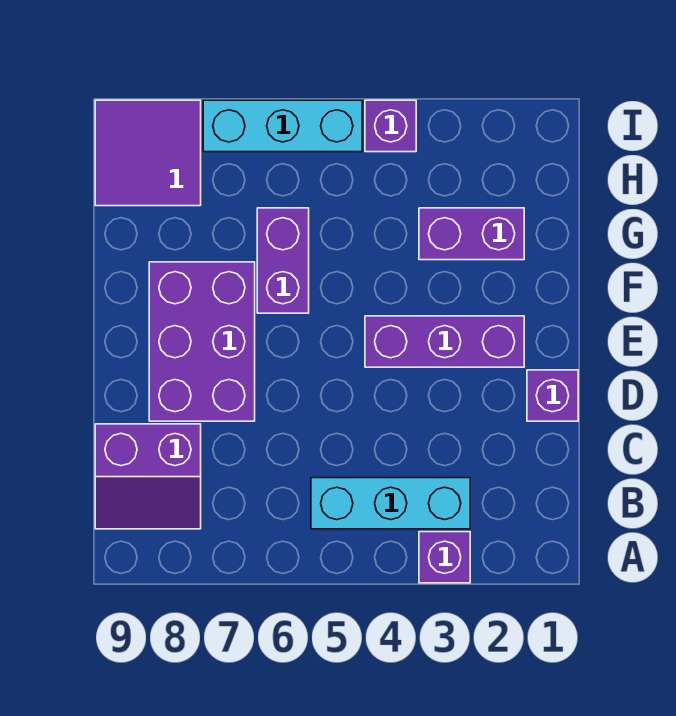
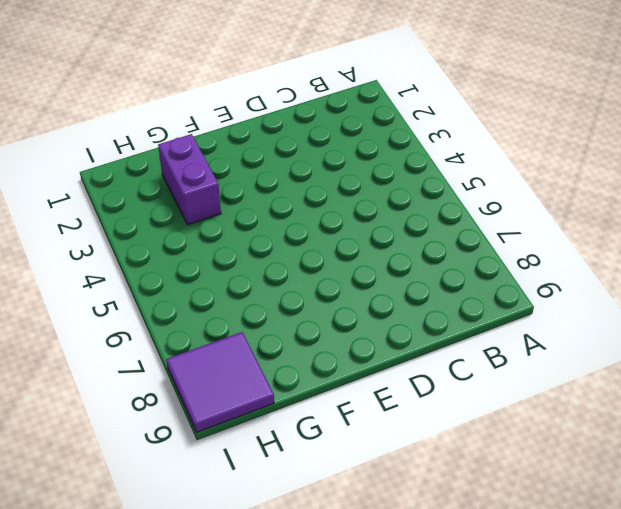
none -> purple 1x1 brick [419,532,470,583]
none -> cyan 1x3 brick [311,478,470,529]

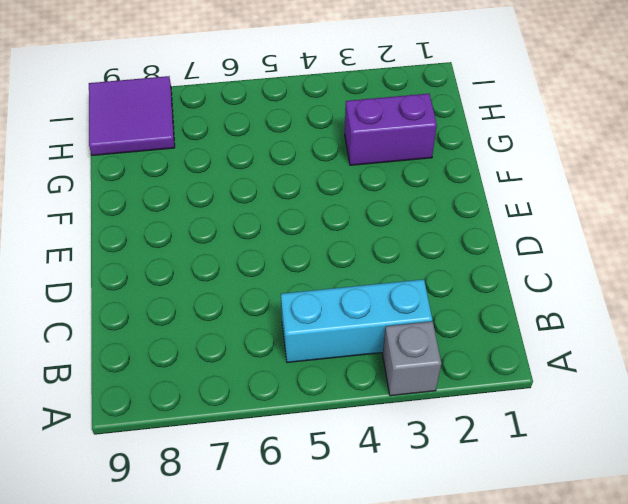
grey 1x1 brick [383,321,441,396] -> purple 1x1 brick [419,532,470,583]
none -> purple 2x2 slope [95,424,201,529]
none -> purple 1x1 brick [527,370,578,421]

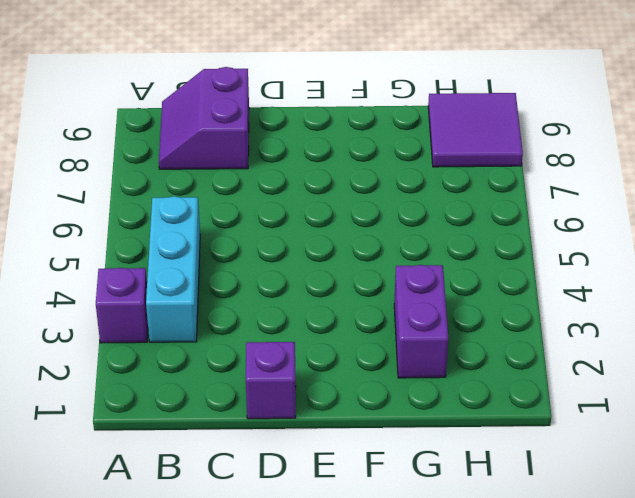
none -> purple 2x3 brick [149,262,255,421]
none -> purple 1x3 brick [365,316,524,367]

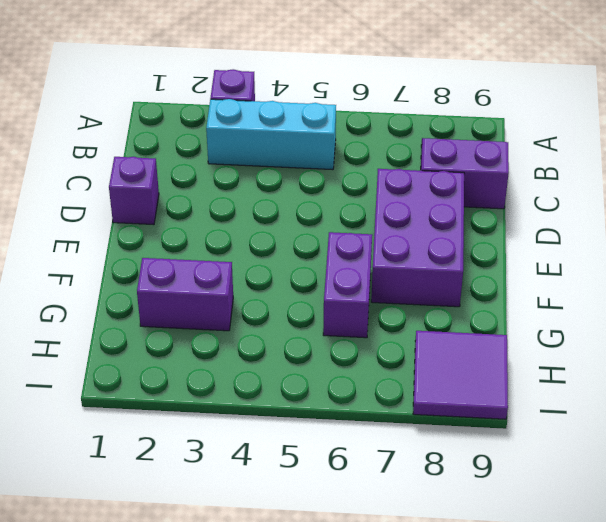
none -> purple 1x3 brick [365,316,524,367]
none -> purple 1x1 brick [365,100,416,152]

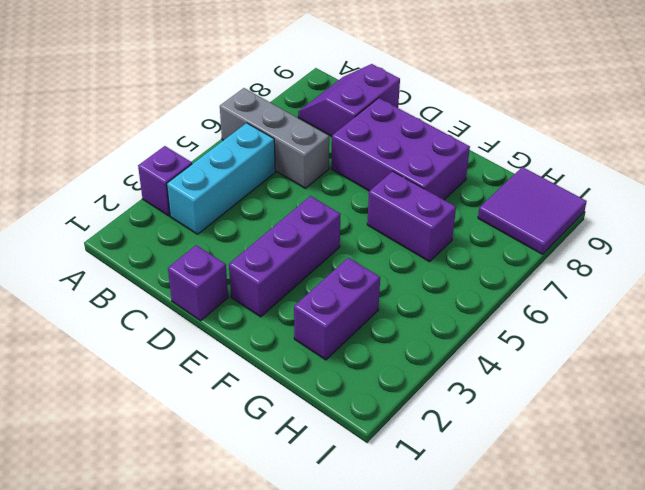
grey 1x3 brick [220,88,329,188] -> none
none -> purple 1x1 brick [365,100,416,152]
none -> cyan 1x3 brick [203,100,362,152]

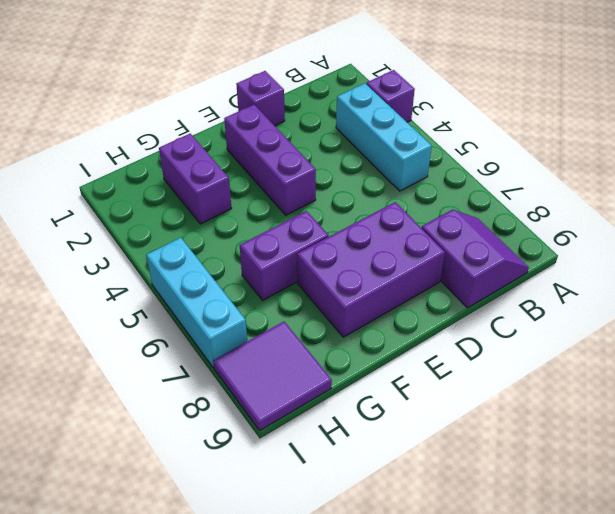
none -> purple 1x1 brick [365,100,416,152]

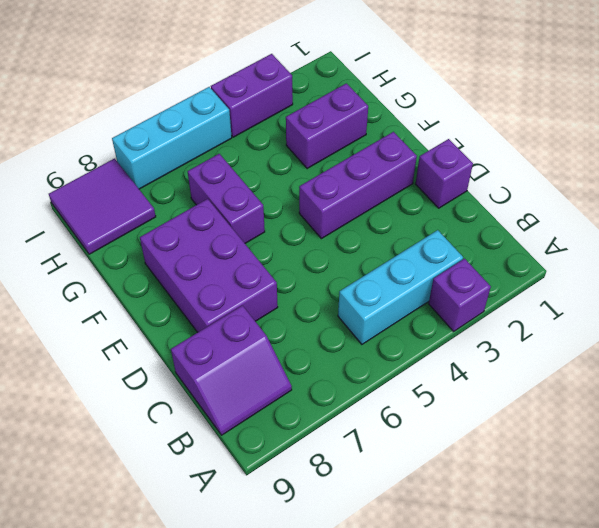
purple 1x2 brick [211,54,293,137] -> purple 1x1 brick [365,100,416,152]

